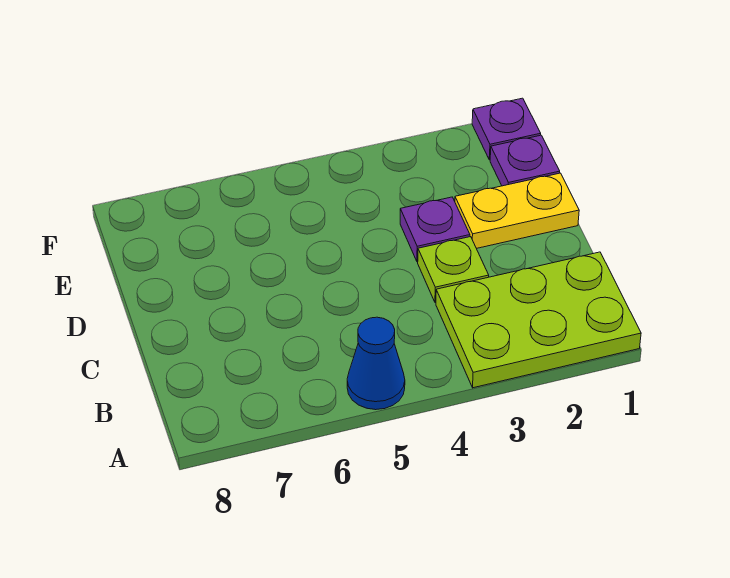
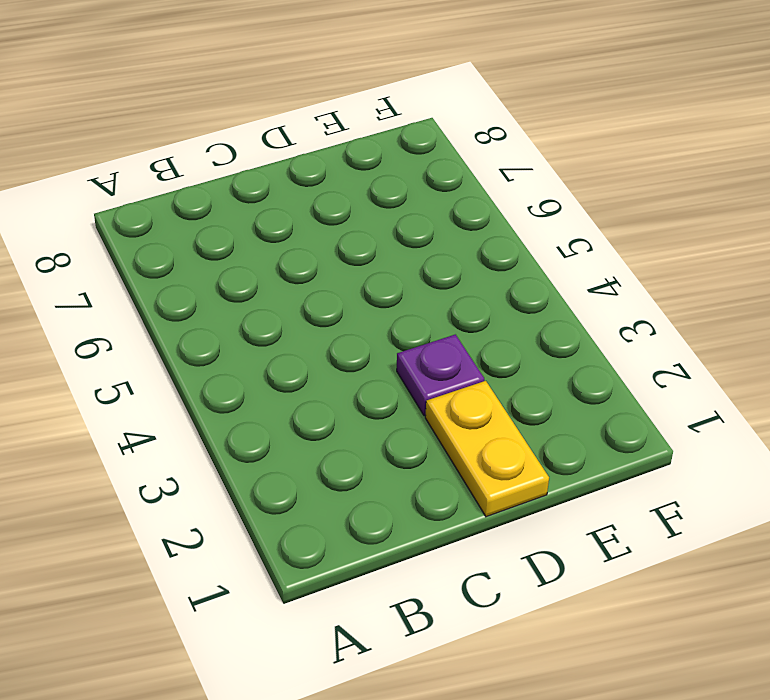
none -> lime 2x3 plate [436,252,641,388]
none -> blue 1x1 cone [347,317,405,410]

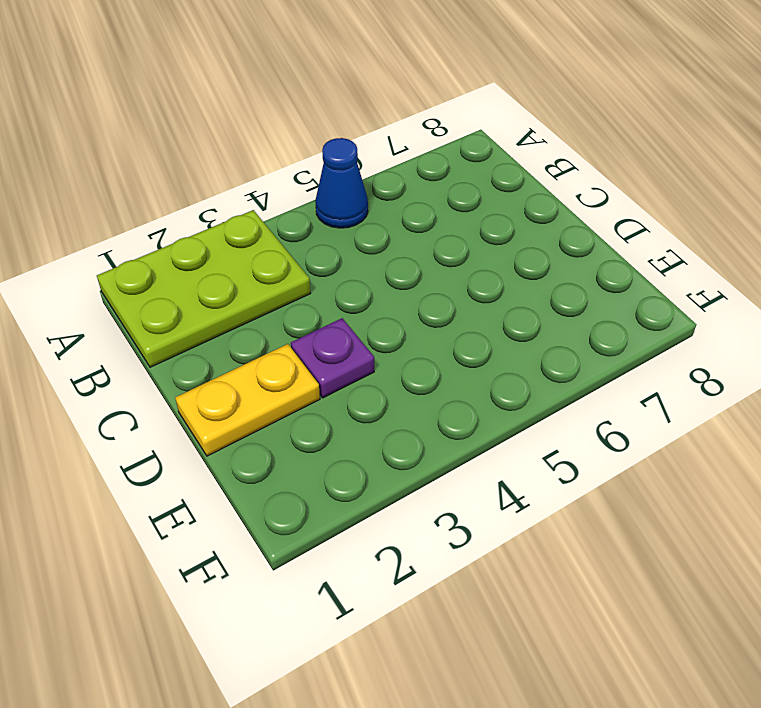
none -> lime 1x1 plate [418,237,489,303]
none -> purple 1x1 plate [490,135,560,186]

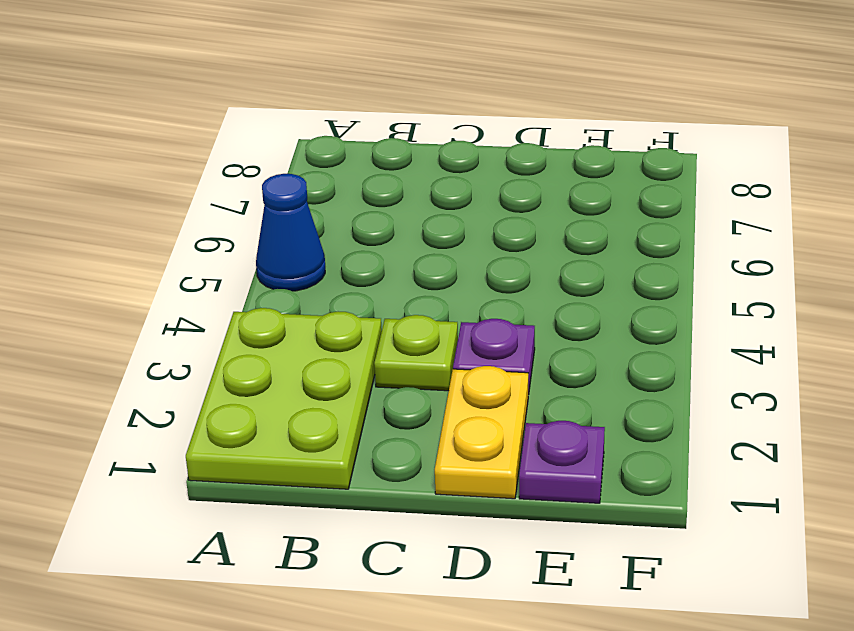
none -> purple 1x1 plate [472,98,541,160]

